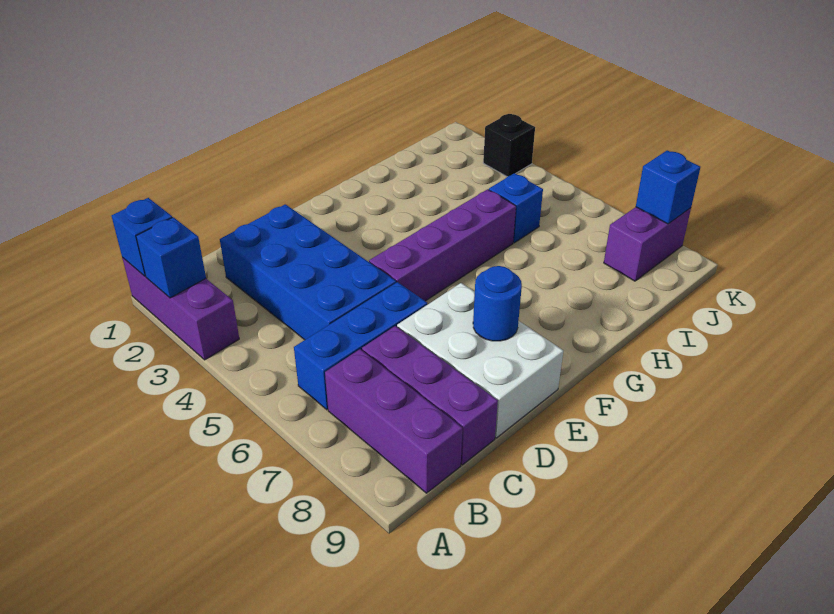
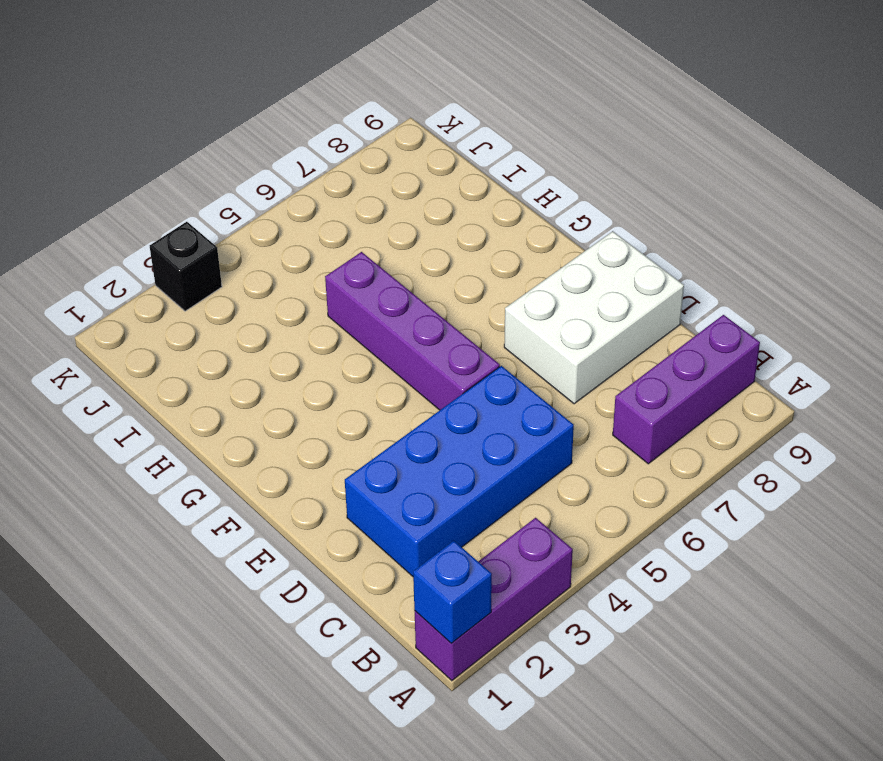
none -> blue 1x3 brick [294,282,427,410]
none -> purple 1x3 brick [362,326,498,465]
none -> blue 1x1 brick [489,173,543,243]

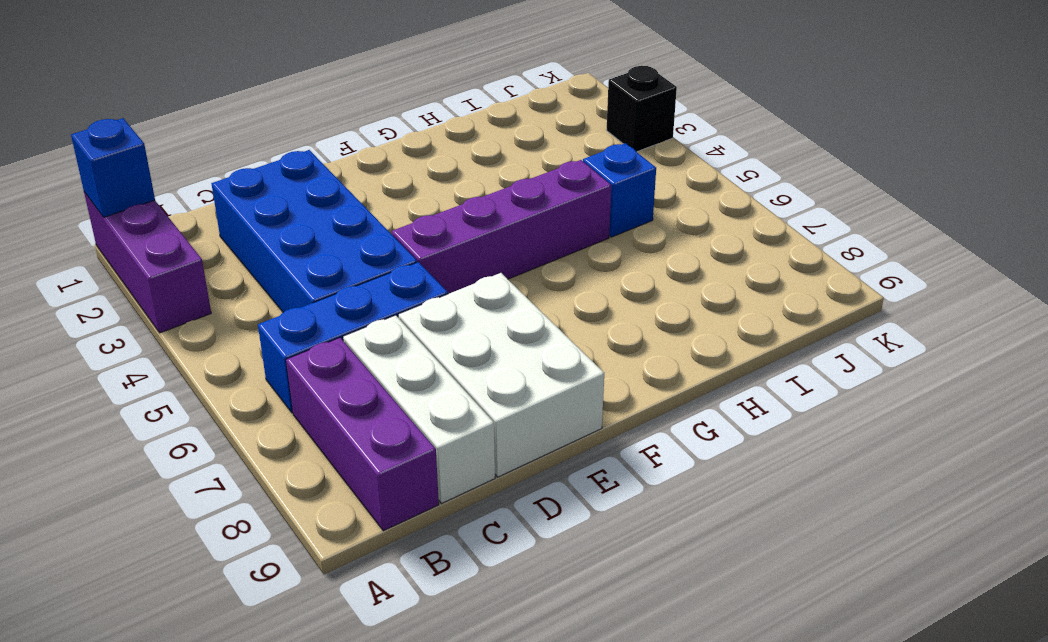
white 1x3 brick [343,315,495,503] -> purple 1x3 brick [362,326,498,465]
none -> purple 1x2 brick [604,207,691,281]
none -> blue 1x1 brick [136,217,206,298]
none -> blue 1x1 round brick [473,266,522,341]

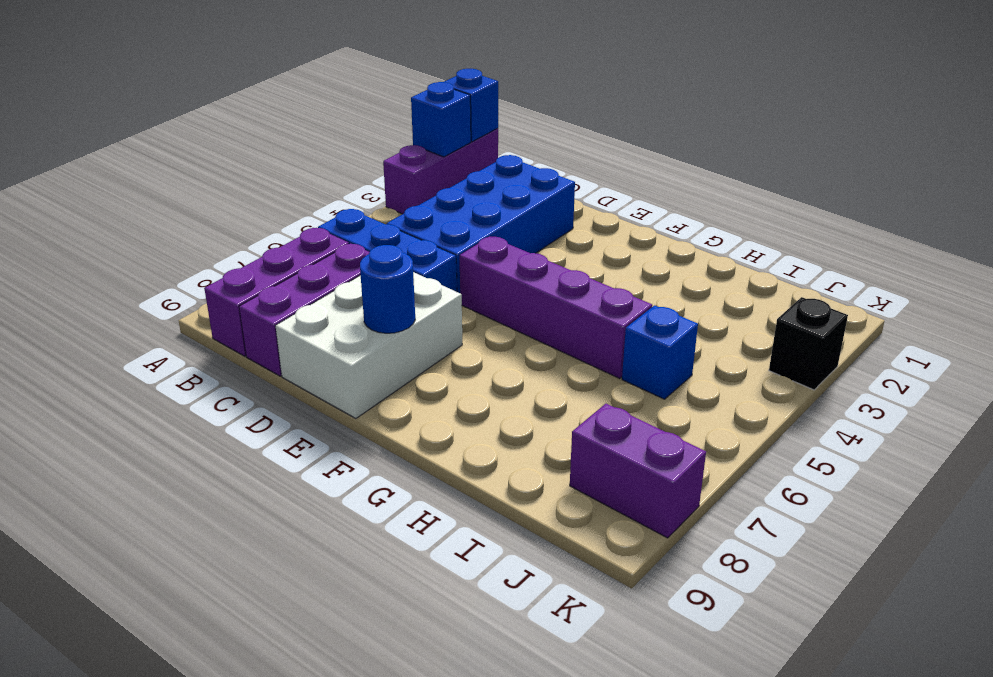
none -> blue 1x1 brick [636,150,700,224]

